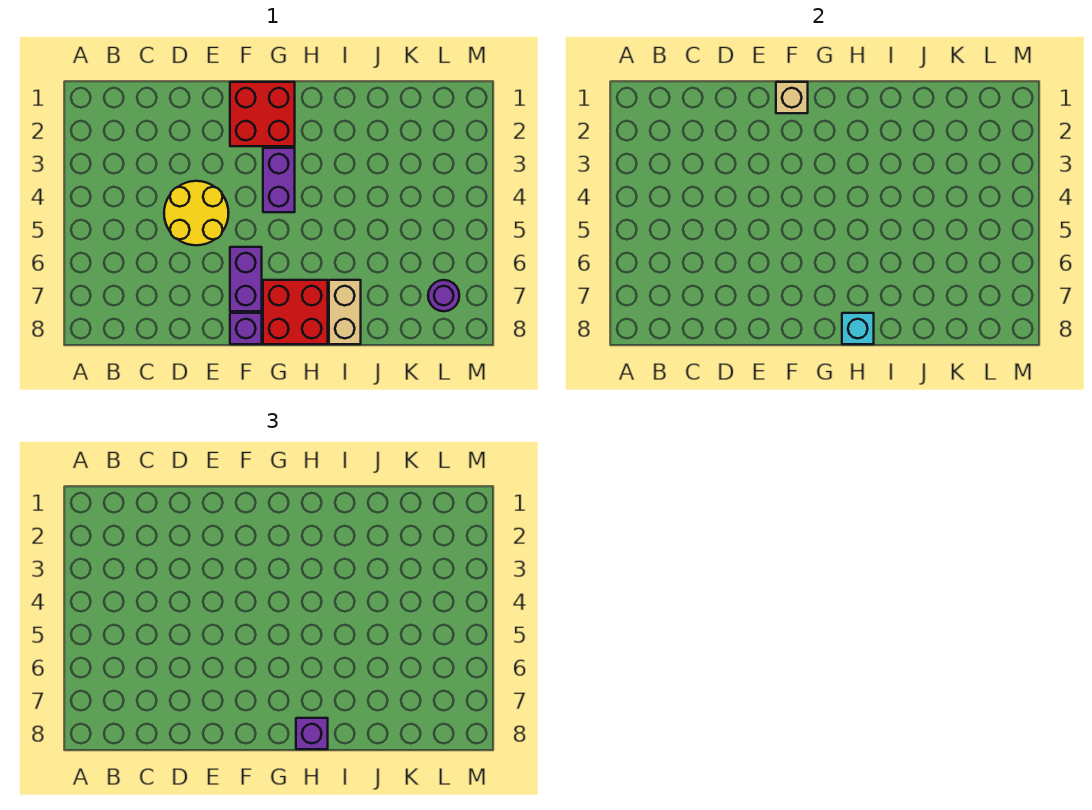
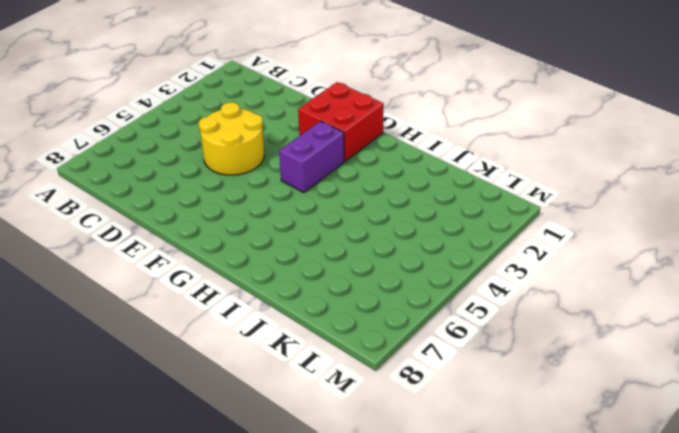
none -> purple 1x2 brick [230,247,262,311]
none -> purple 1x1 brick [230,313,262,344]

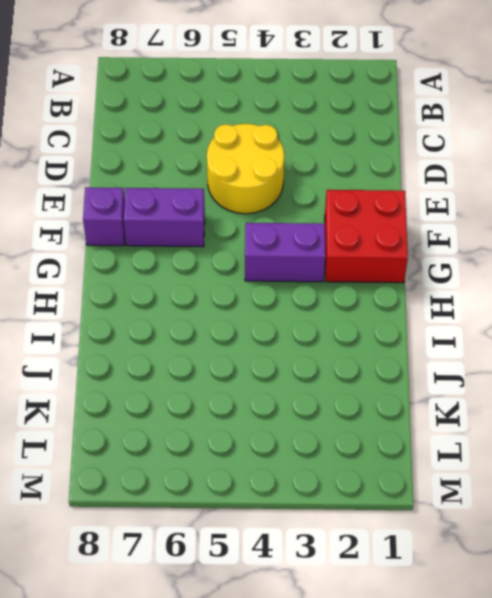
none -> red 2x2 brick [263,280,328,344]
none -> tan 1x2 brick [329,280,361,344]

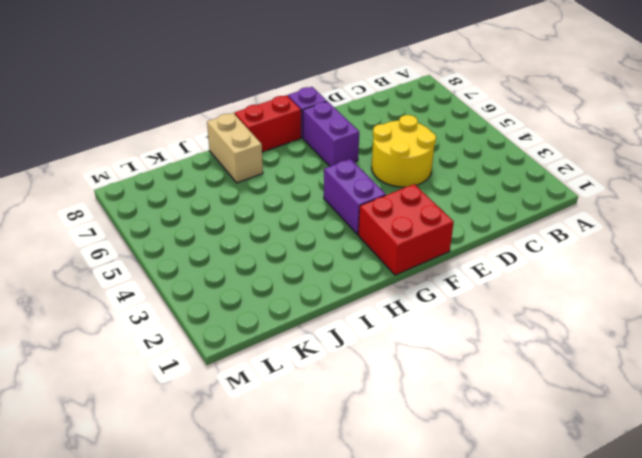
red 1x2 brick [235,95,301,152] -> red 2x2 brick [263,280,328,344]
none -> purple 1x1 round brick [428,280,459,311]
none -> tan 1x1 brick [776,82,808,113]

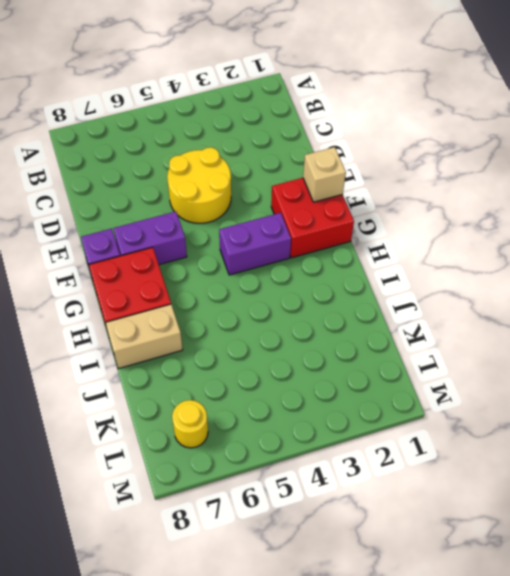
yellow 1x1 round brick [172,400,208,448] -> purple 1x1 round brick [428,280,459,311]
none -> cyan 1x1 brick [842,313,874,344]
none -> purple 1x1 brick [296,718,328,749]

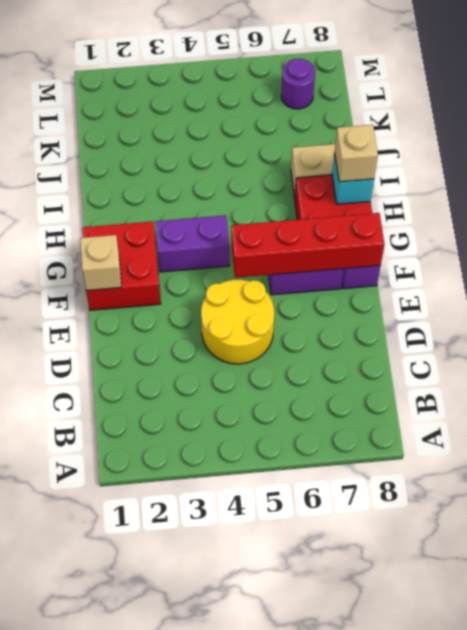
red 1x4 brick [231,213,384,278] -> none
tan 1x1 brick [335,125,378,182] -> purple 1x1 brick [296,718,328,749]

